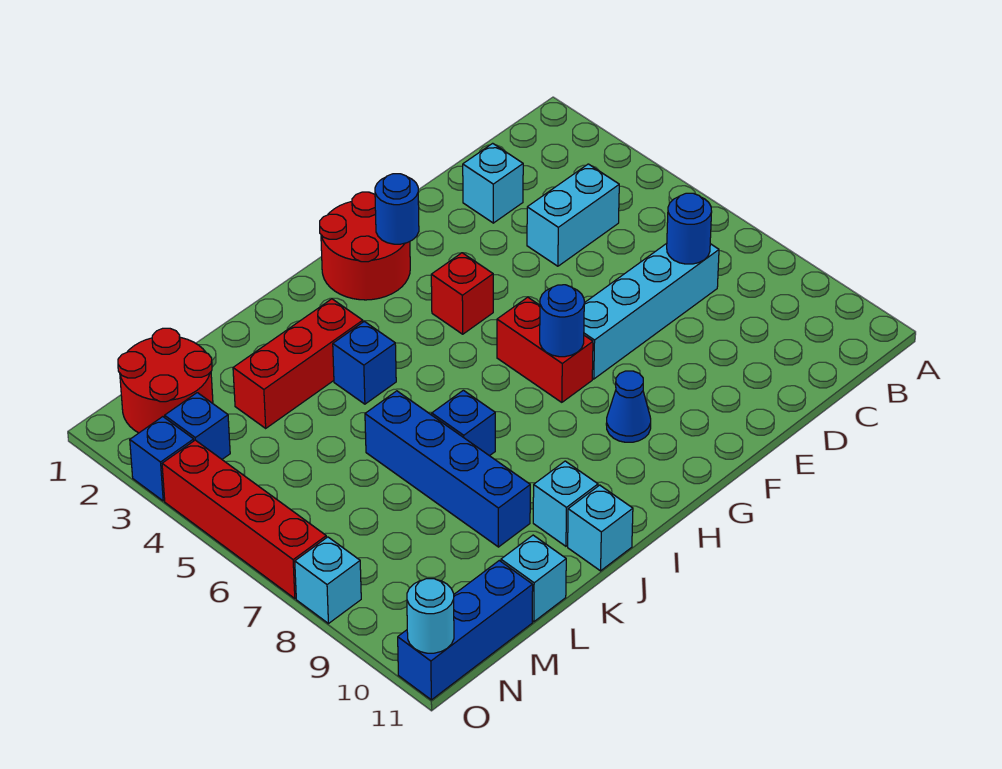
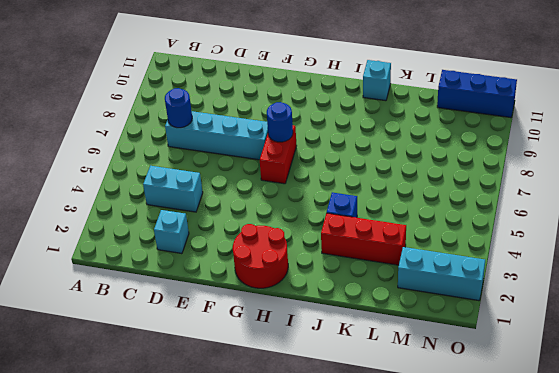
cyan 1x3 brick [398,247,485,301] -> red 2x2 round brick [118,328,213,433]
none -> red 1x1 brick [431,253,493,334]
none -> blue 1x1 cone [606,371,651,442]
none -> blue 1x1 brick [432,390,495,456]

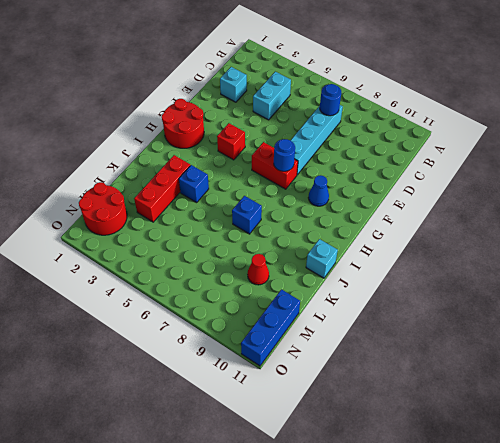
red 1x1 cone [248,254,269,285] -> none
none -> cyan 1x1 brick [533,461,598,546]
none -> blue 1x4 brick [365,391,530,547]
none -> cyan 1x1 brick [501,535,566,622]

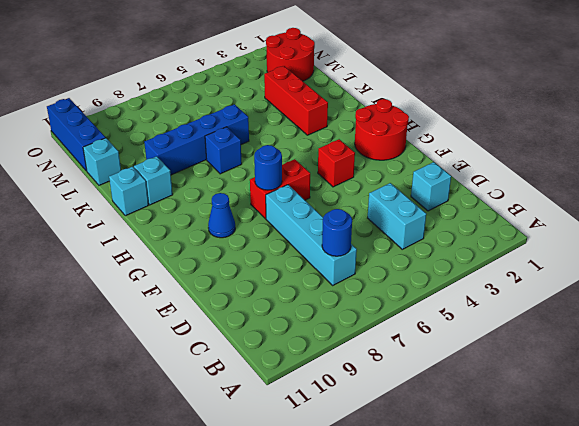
none -> blue 1x1 brick [333,321,396,404]
none -> blue 1x1 brick [165,393,230,459]
none -> blue 1x1 brick [130,417,194,501]

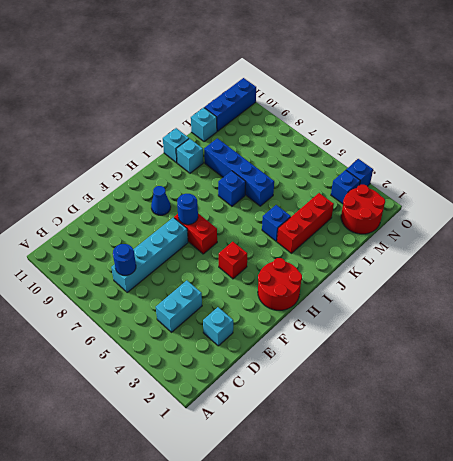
none -> red 1x4 brick [162,440,326,598]
none -> cyan 1x1 brick [295,537,361,624]
none -> blue 1x1 round brick [375,174,419,244]

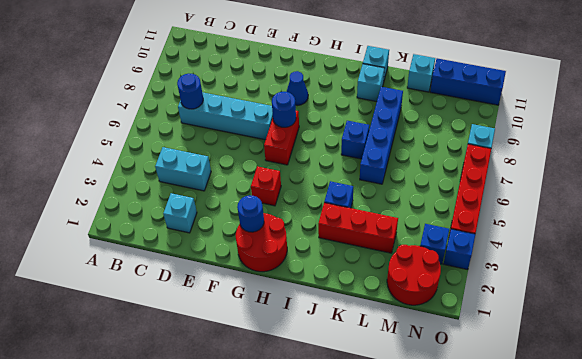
none -> cyan 1x1 round brick [407,579,454,653]

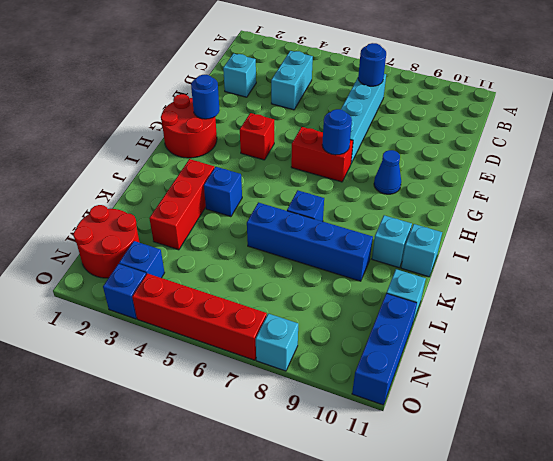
none -> cyan 1x1 round brick [407,579,454,653]

